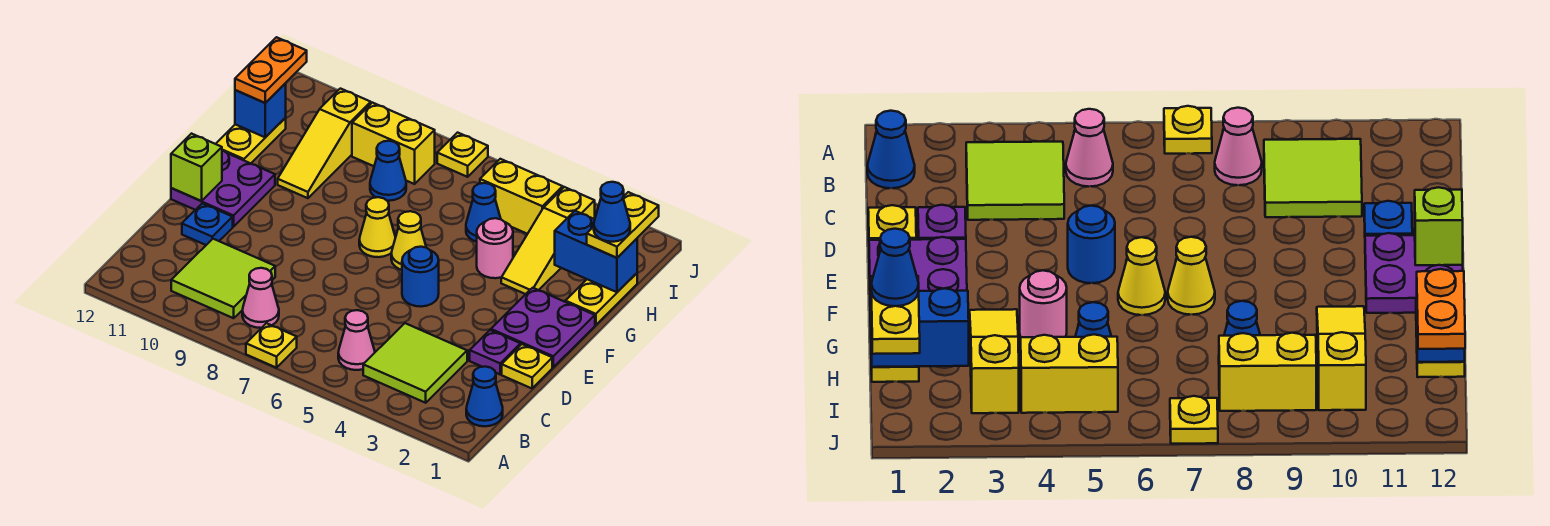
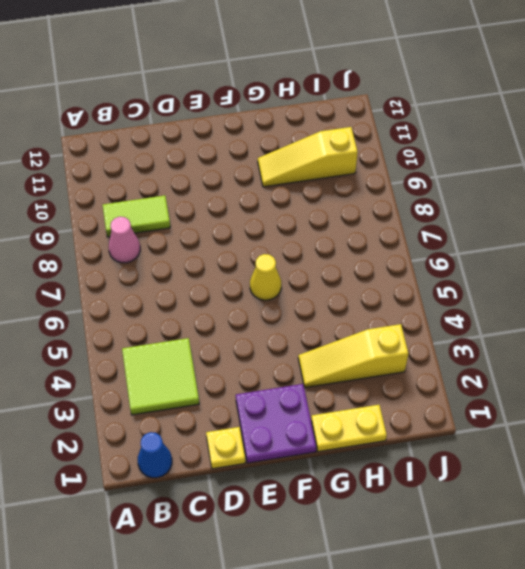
lime 1x2 tile [103,195,170,237] -> lime 2x2 tile [171,239,275,318]
none -> yellow 1x1 plate [246,323,297,368]
none -> pink 1x1 cone [338,310,375,370]
none -> purple 1x1 plate [470,330,520,374]
none -> blue 1x1 plate [182,203,233,245]

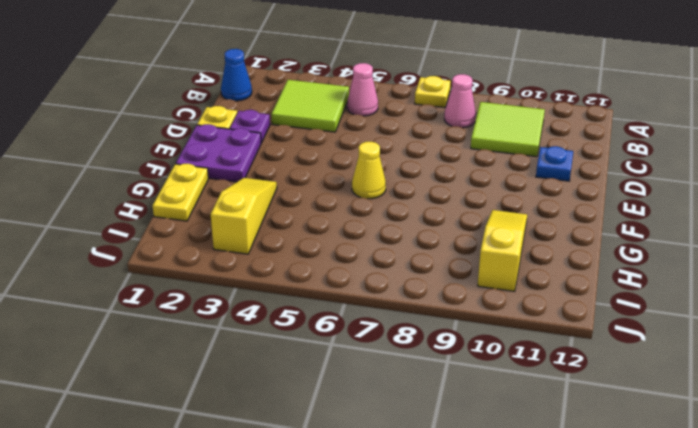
none -> blue 1x1 round brick [402,247,439,307]
none -> purple 2x2 plate [171,151,275,227]
none -> yellow 1x1 cone [359,197,396,257]
none -> pink 1x1 round brick [477,218,513,278]

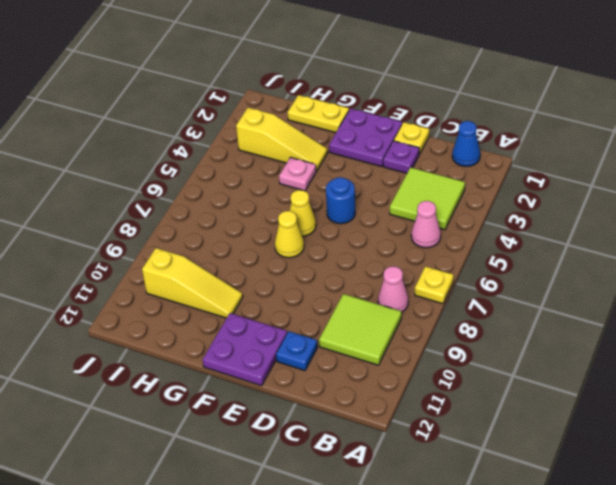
pink 1x1 plate [279,157,316,191] -> pink 1x1 round brick [477,218,513,278]
none -> yellow 1x2 plate [216,118,286,163]
none -> blue 1x1 cone [466,183,501,242]
none -> blue 1x1 cone [370,141,406,201]
none -> yellow 1x2 brick [480,159,563,234]

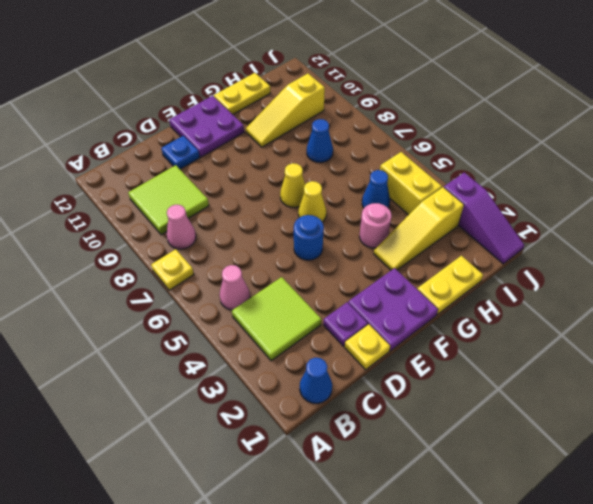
purple 1x3 slope [444,172,524,264] -> none
none -> yellow 1x2 brick [352,103,435,184]
none -> yellow 1x1 plate [437,133,488,177]
none -> lime 1x1 brick [171,134,222,201]
none -> blue 1x2 brick [555,211,637,292]

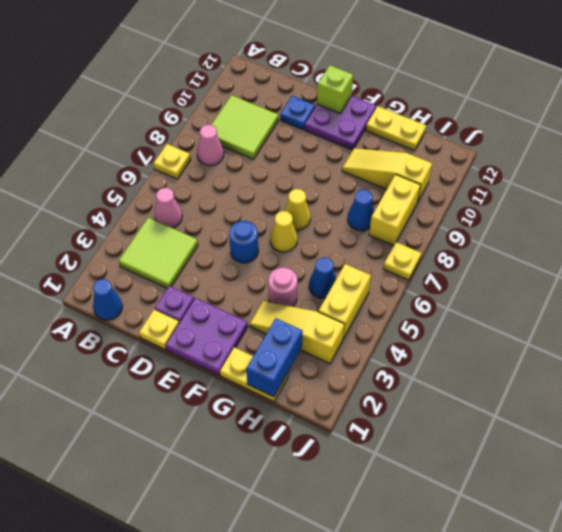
none -> blue 1x1 brick [235,83,286,137]
none -> yellow 1x2 plate [587,192,659,258]
none -> orange 1x2 plate [235,37,307,103]
none -> blue 1x1 cone [594,182,630,242]

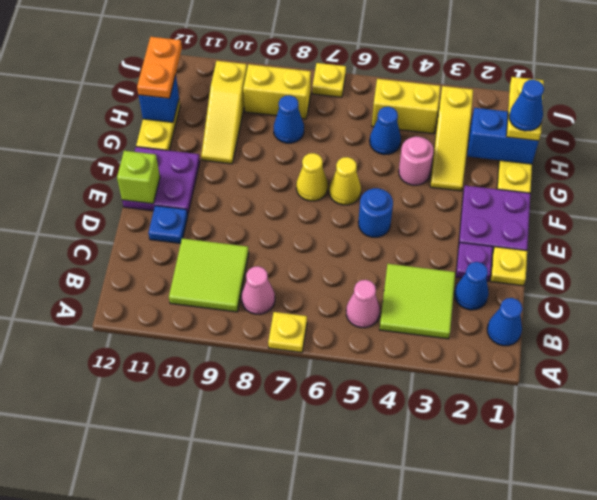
blue 1x1 cone [454,262,489,310] -> none

